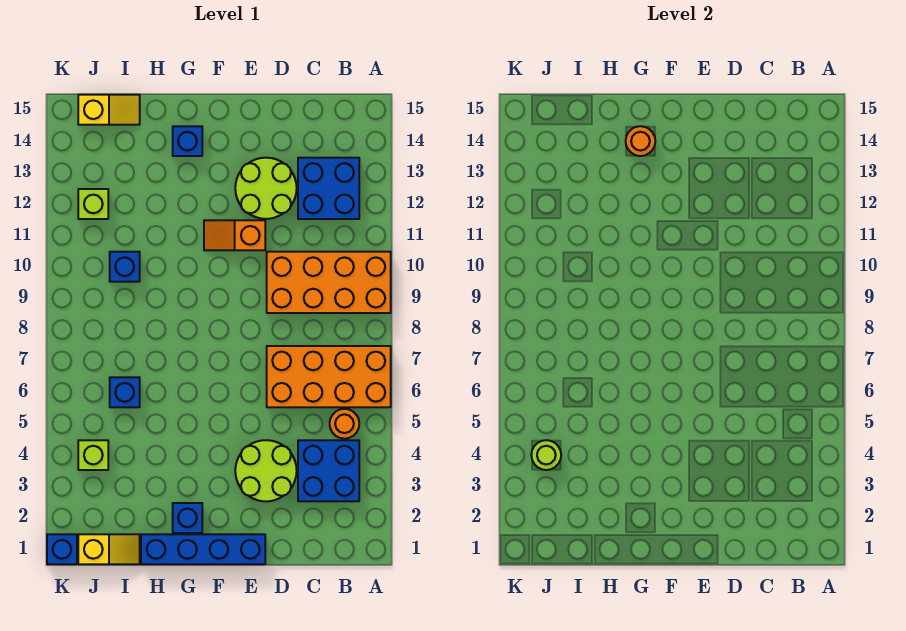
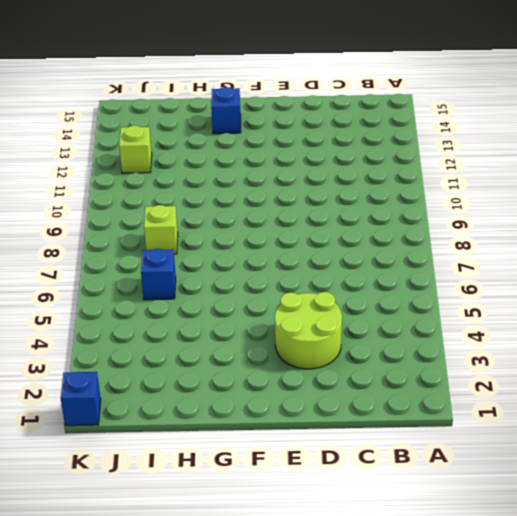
lime 1x1 brick [144,205,178,254] -> lime 1x1 brick moved to [78,440,108,470]
none -> orange 2x4 brick [267,346,391,407]
none -> orange 2x4 brick [267,252,391,313]
none -> blue 2x2 brick [298,440,359,501]

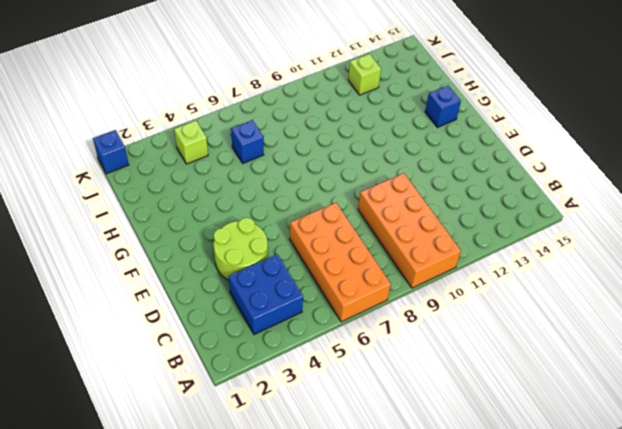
none -> orange 1x1 round brick [330,409,359,439]
none -> blue 2x2 brick [298,158,359,219]
none -> lime 2x2 round brick [235,158,297,219]

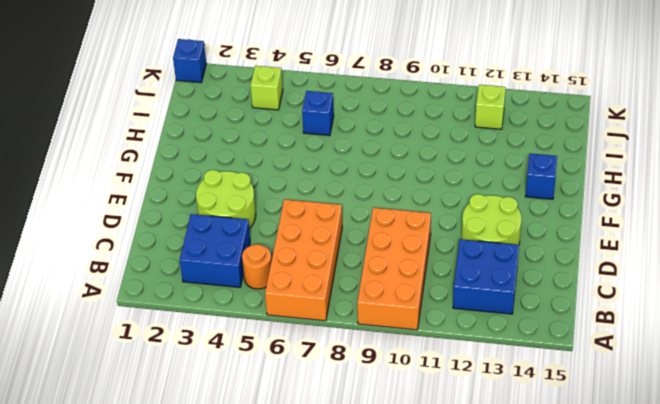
none -> blue 1x4 brick [141,534,265,564]
none -> orange 1x2 slope [204,220,265,250]
none -> blue 1x1 brick [173,503,202,533]

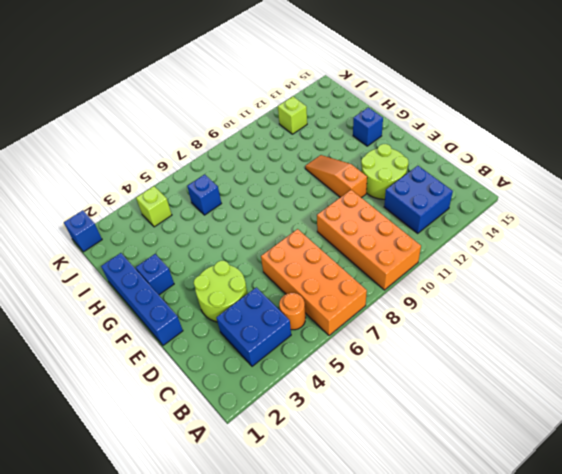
orange 1x3 slope [305,155,367,198] -> orange 1x2 slope [204,220,265,250]
none -> yellow 1x2 slope [78,534,140,564]
none -> blue 1x1 brick [110,252,140,282]
none -> yellow 1x2 slope [78,95,140,125]

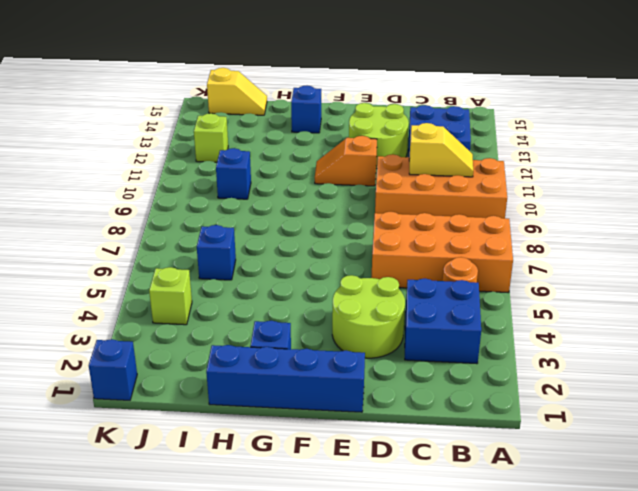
yellow 1x2 slope [409,123,473,177] -> yellow 1x2 slope moved to [78,534,140,564]
none -> orange 1x1 round brick [626,126,655,156]
none -> lime 1x1 round brick [531,440,561,470]

